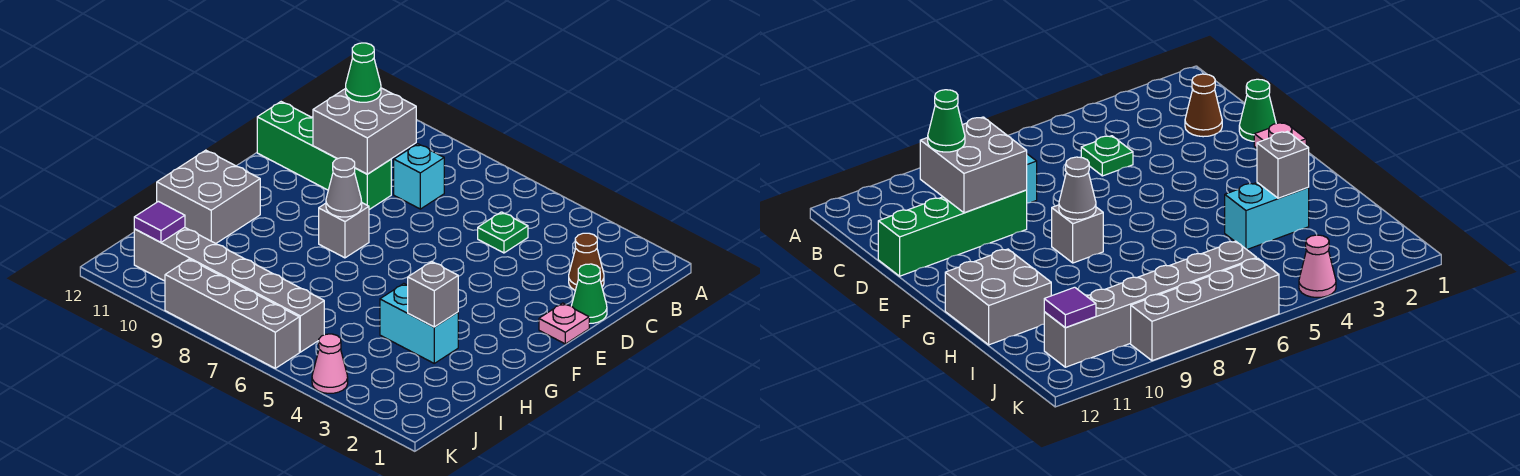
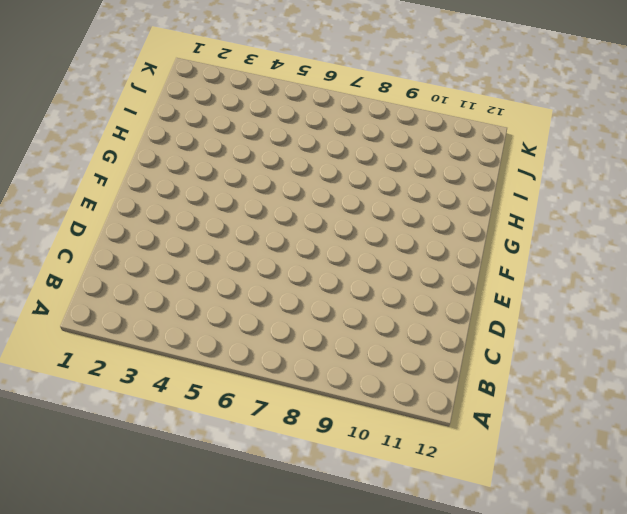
none -> brown 1x1 cone [569,233,604,290]
none -> green 1x1 plate [478,212,528,253]
none -> cyan 1x1 brick [394,144,444,209]

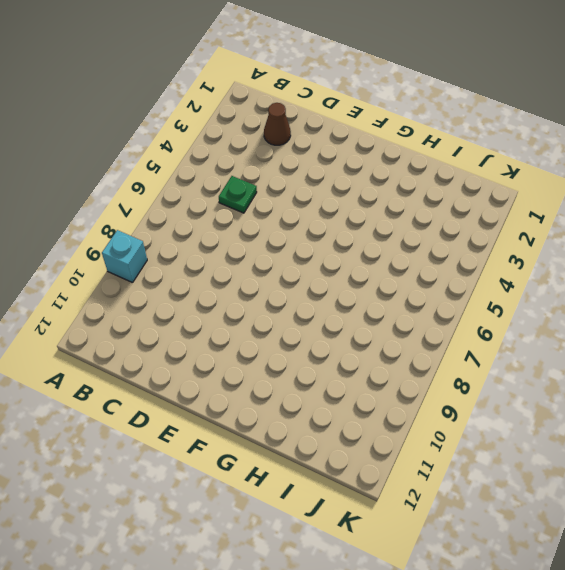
cyan 1x1 brick [102,230,147,282] -> cyan 1x1 brick moved to [394,144,444,209]
none -> green 1x1 cone [572,264,607,324]
none -> green 1x4 brick [257,102,391,210]
none -> pink 1x1 plate [539,303,589,344]

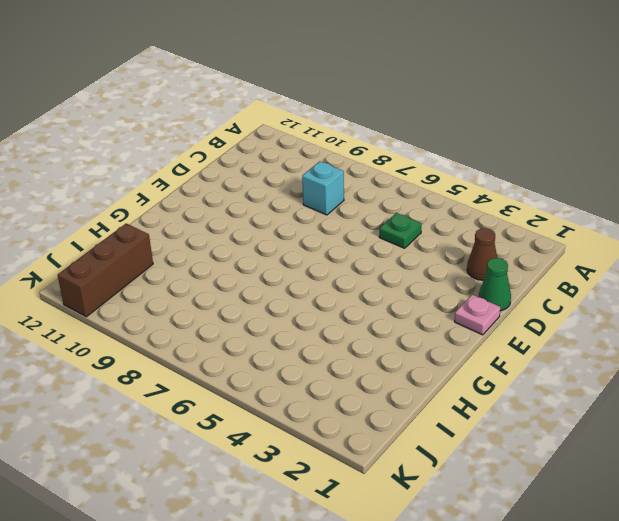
brown 1x3 brick [58,224,153,317] -> grey 1x6 brick [134,227,324,352]
none -> green 1x4 brick [257,102,391,210]
none -> grey 1x1 brick [319,203,369,258]
none -> grey 2x2 brick [157,150,260,244]

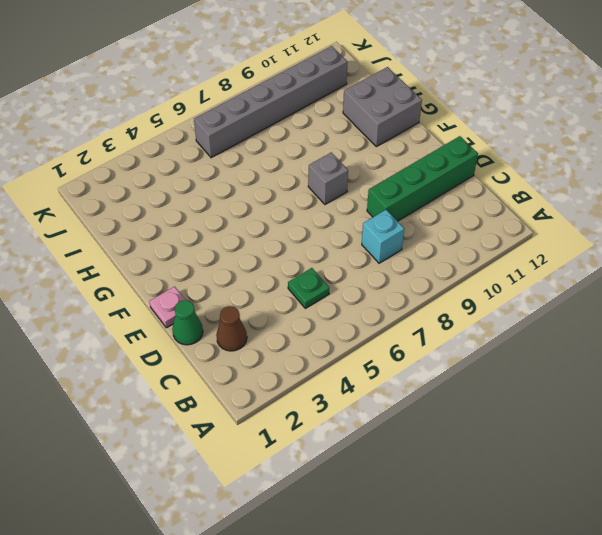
none -> cyan 1x2 brick [380,284,458,363]
none -> pink 1x1 cone [312,334,348,393]
none -> grey 1x4 brick [165,259,299,368]

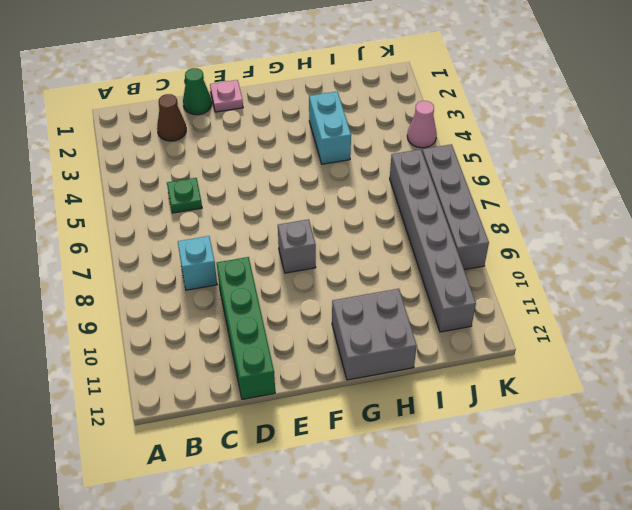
none -> grey 2x2 brick [313,88,416,174]
none -> grey 1x1 cone [326,158,362,217]
none -> grey 1x1 brick [408,262,458,327]

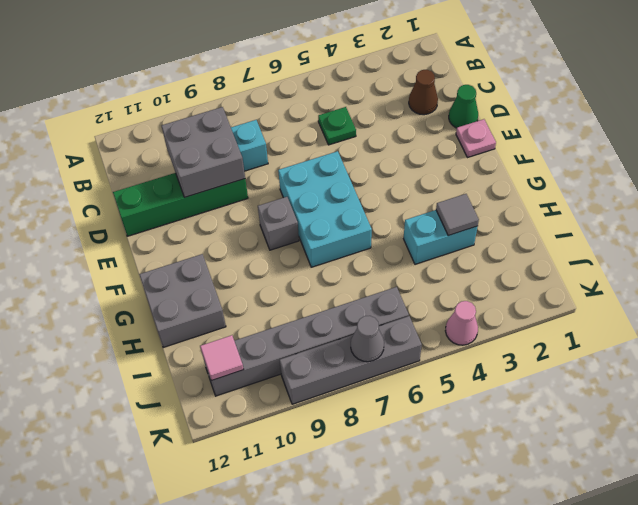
cyan 2x3 brick [278,151,372,267] -> none
grey 1x1 tile [436,194,479,235] -> grey 1x1 brick [408,262,458,327]
pink 1x1 tile [200,335,244,380] -> purple 1x1 tile [134,201,185,242]
grey 1x1 cone [351,316,384,362] -> grey 1x1 cone moved to [326,158,362,217]
none -> green 1x1 cone [346,43,381,102]

